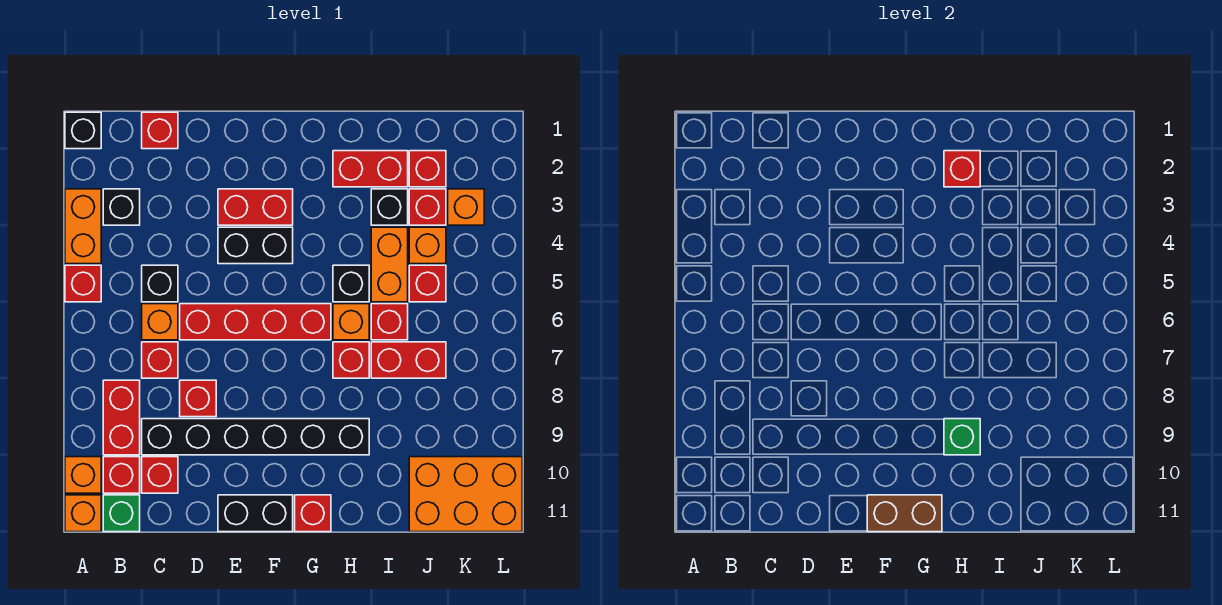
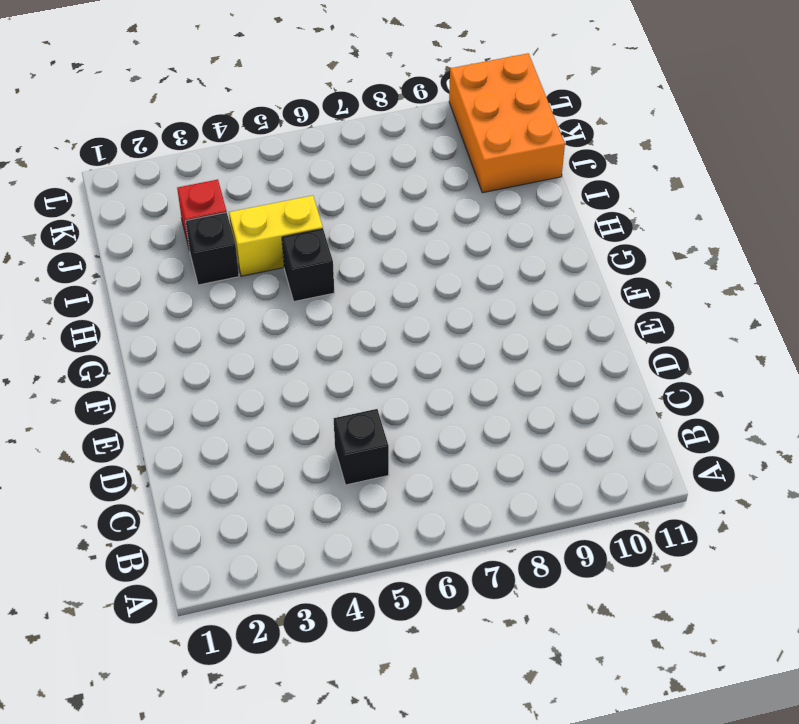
yellow 1x2 brick [229,195,323,276] -> orange 1x2 brick [371,227,408,302]
none -> black 1x1 brick [65,112,101,149]
none -> orange 1x2 brick [65,189,101,264]
none -> red 1x1 brick [65,265,101,302]
none -> orange 1x1 brick [65,457,101,493]

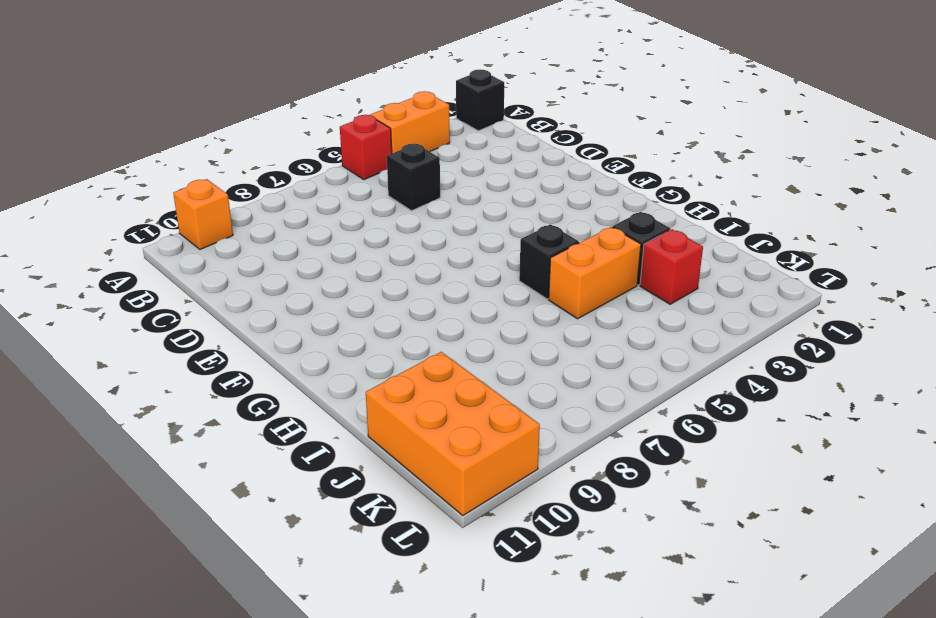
none -> orange 1x1 brick [65,495,101,532]
none -> black 1x1 brick [103,189,140,225]
none -> red 1x2 brick [103,380,140,455]
none -> red 1x1 brick [103,457,140,493]

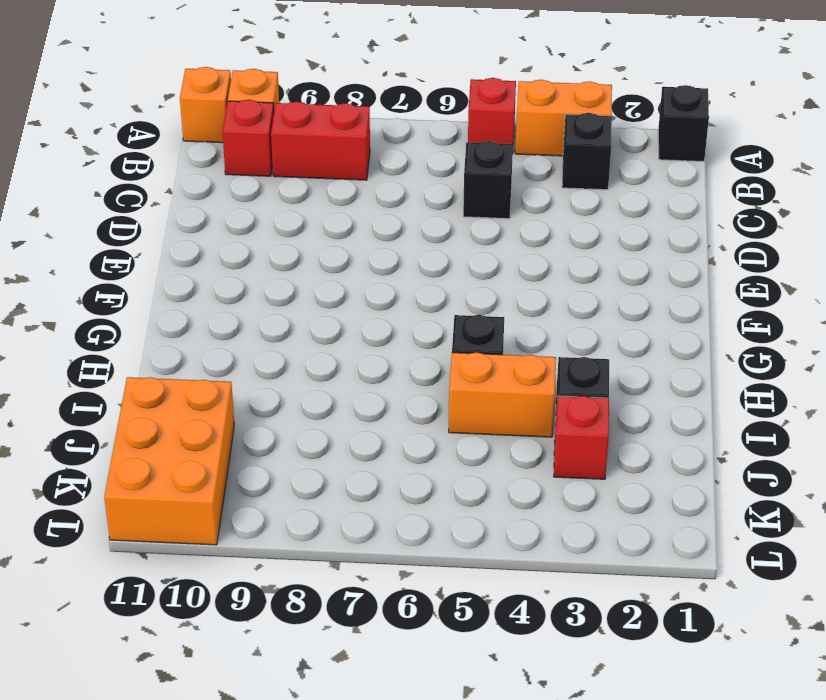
none -> green 1x1 brick [103,495,140,532]
none -> red 1x1 brick [142,112,178,149]
none -> orange 1x1 brick [142,304,178,340]
none -> red 1x1 brick [142,342,178,378]

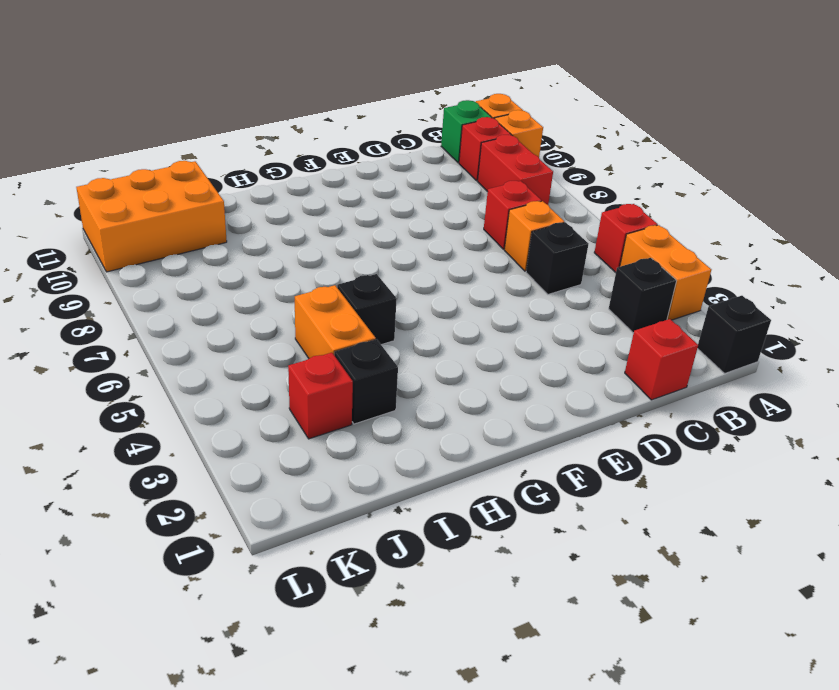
none -> black 1x6 brick [142,419,369,455]
none -> red 1x1 brick [142,457,178,493]
none -> red 1x4 brick [180,304,331,340]
none -> red 1x1 brick [180,380,216,417]

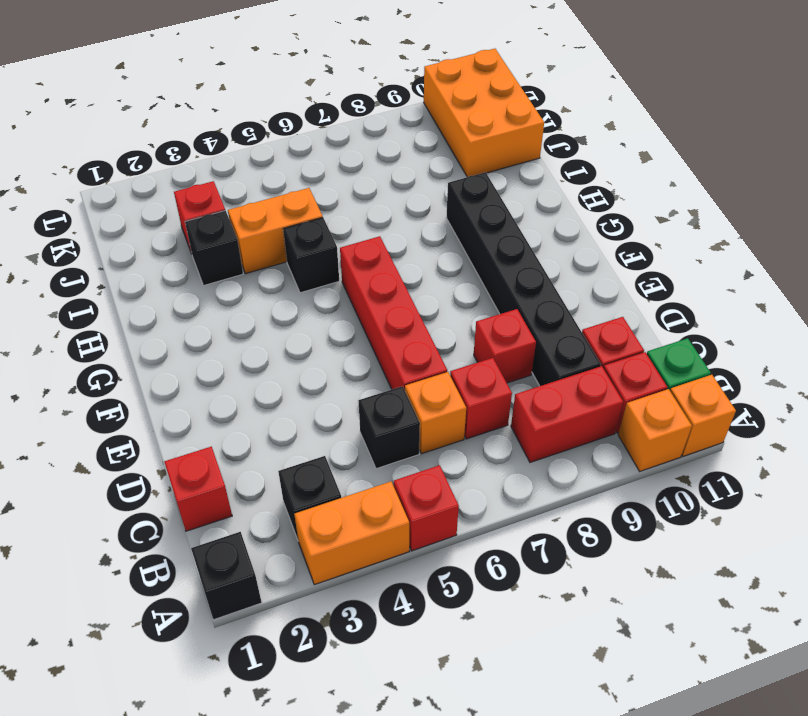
none -> red 1x2 brick [218,189,293,225]
none -> black 1x2 brick [218,227,293,264]
none -> black 1x2 brick [218,495,293,532]
none -> red 1x1 brick [295,495,331,532]

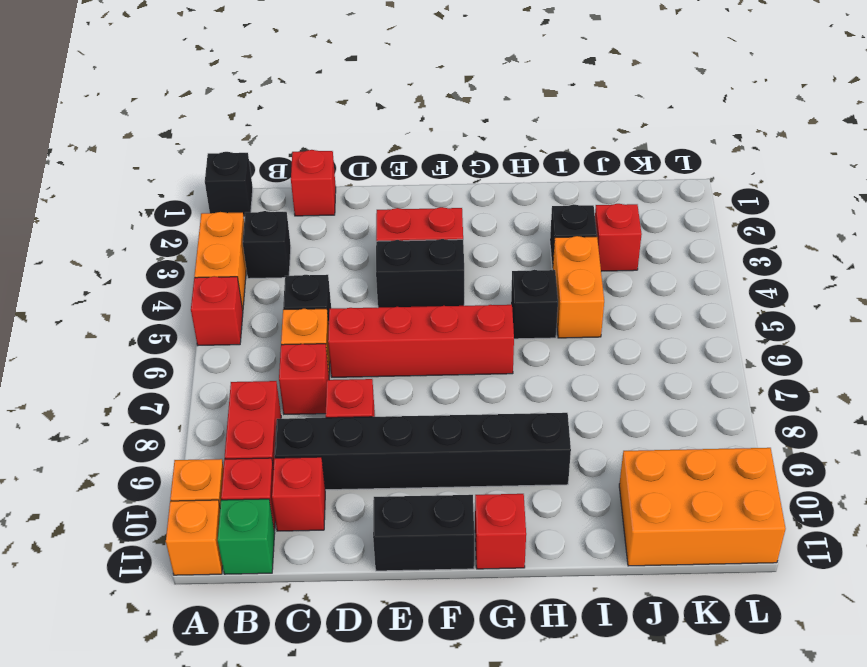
none -> red 1x2 brick [333,151,408,187]
none -> orange 1x1 brick [333,304,369,340]
none -> red 1x1 brick [333,342,369,378]
none -> red 1x1 brick [371,304,408,340]

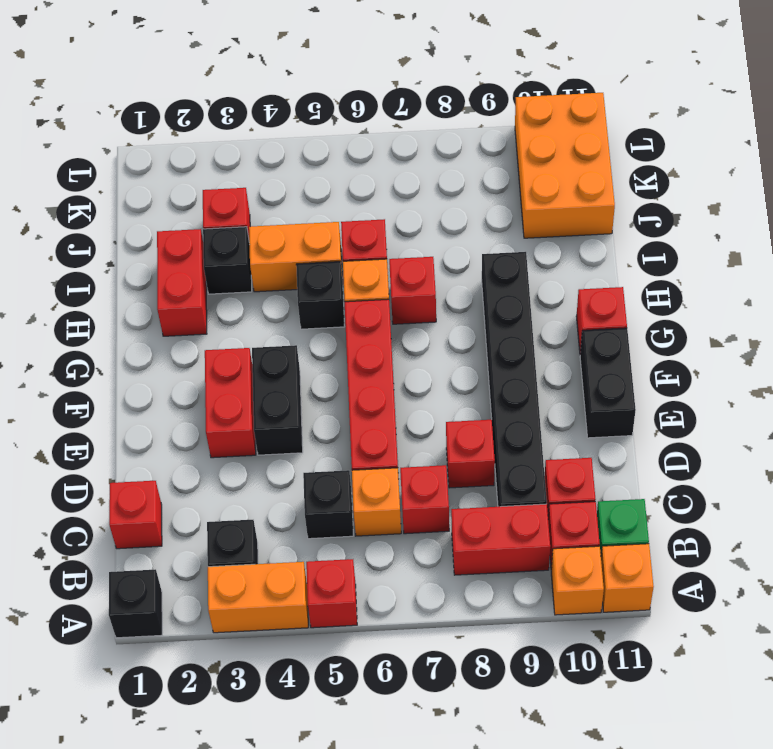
none -> red 1x2 brick [371,342,446,378]
none -> red 1x1 brick [409,151,446,187]
none -> orange 1x1 brick [409,227,446,264]
none -> red 1x1 brick [409,265,446,302]

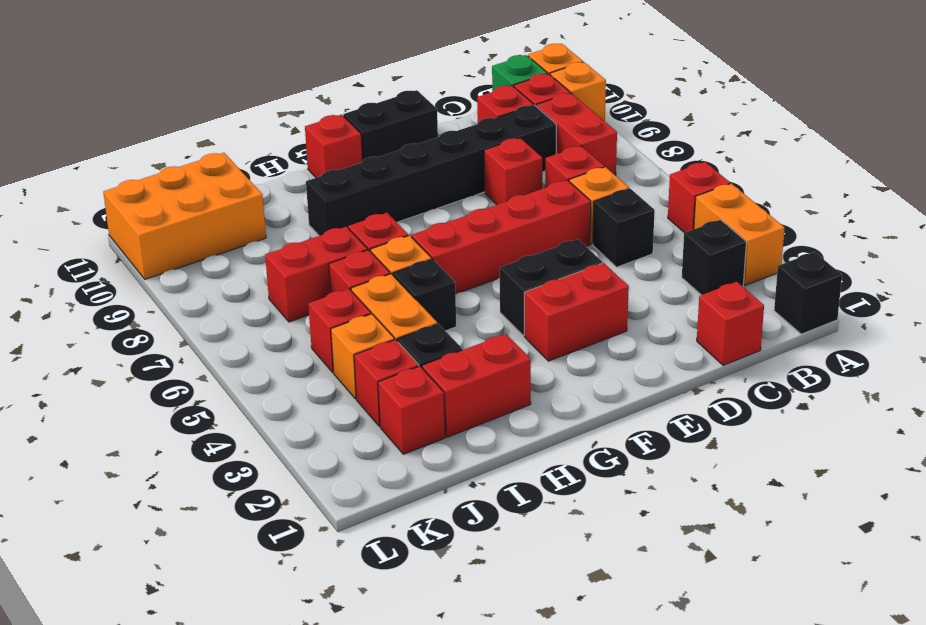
none -> orange 1x1 brick [448,189,484,225]
none -> brown 1x2 brick [867,495,942,532]
none -> red 1x1 brick [944,151,980,187]
none -> green 1x1 brick [944,419,980,455]

